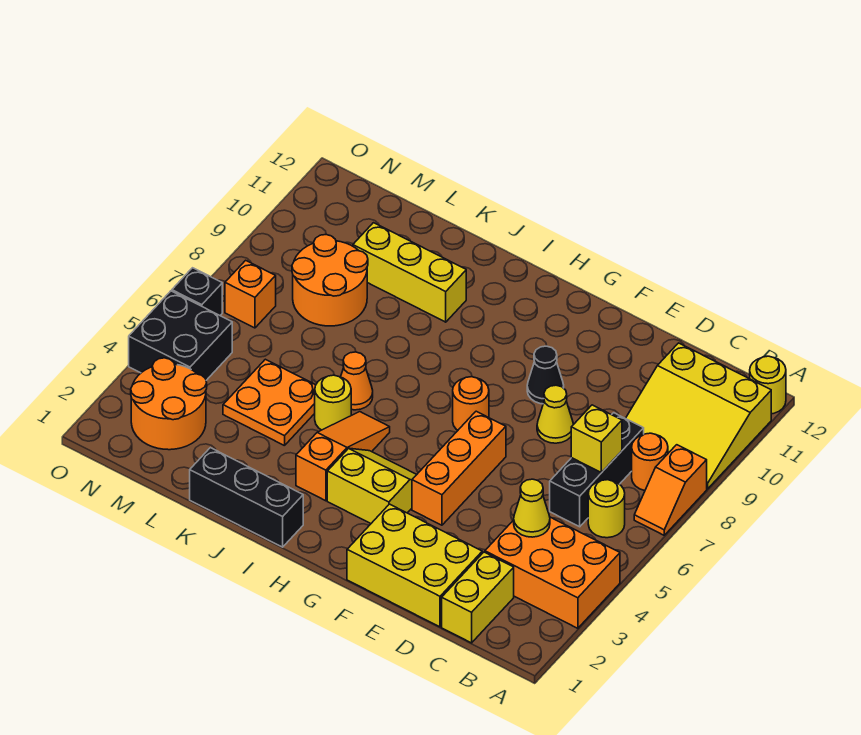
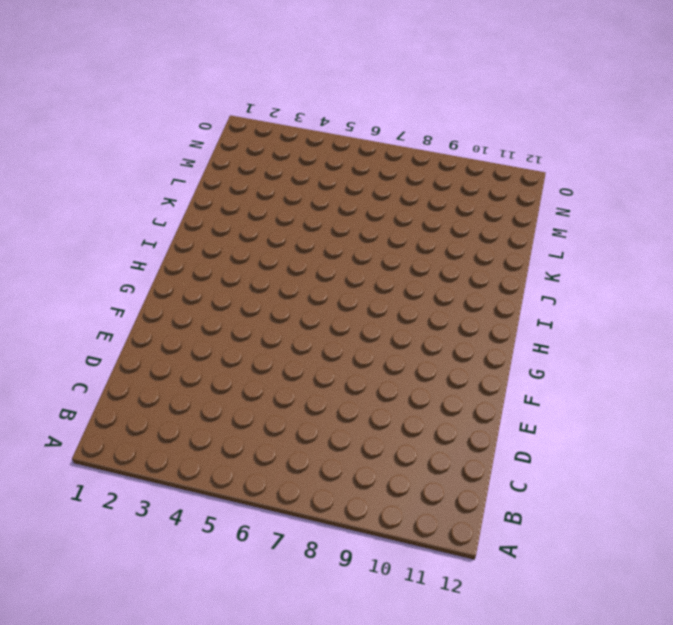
none -> orange 2x3 brick [485,517,620,628]
none -> orange 1x2 slope [634,445,707,535]
none -> yellow 3x3 slope [626,343,771,489]

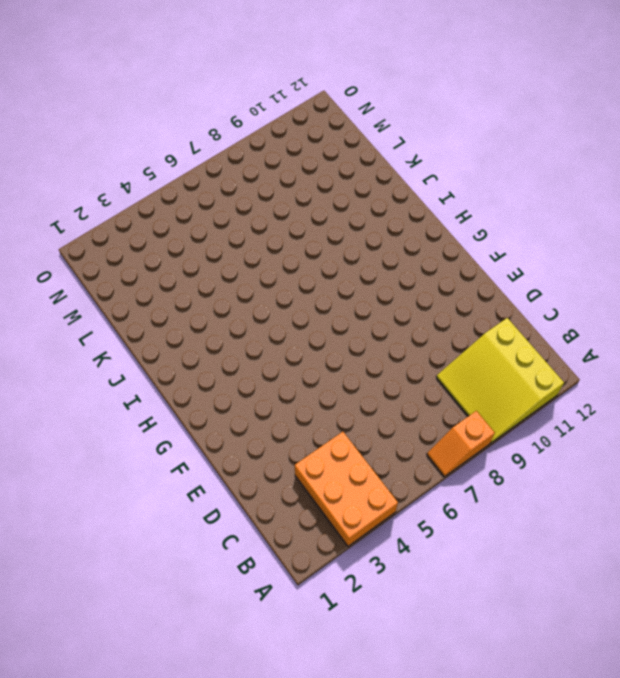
none -> yellow 1x1 round brick [750,356,786,414]
none -> yellow 1x1 round brick [588,480,625,538]
none -> orange 1x1 round brick [632,433,668,491]

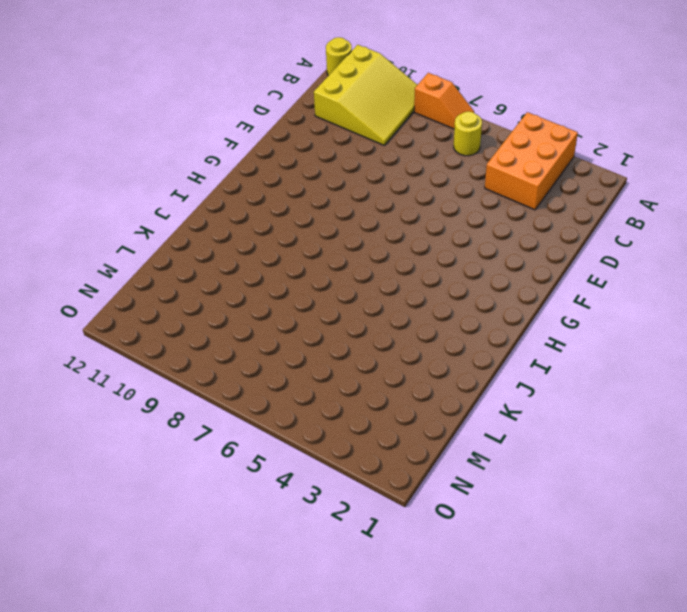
none -> orange 1x1 round brick [632,433,668,491]
none -> yellow 1x2 brick [442,552,514,643]
none -> black 1x3 brick [550,413,644,527]

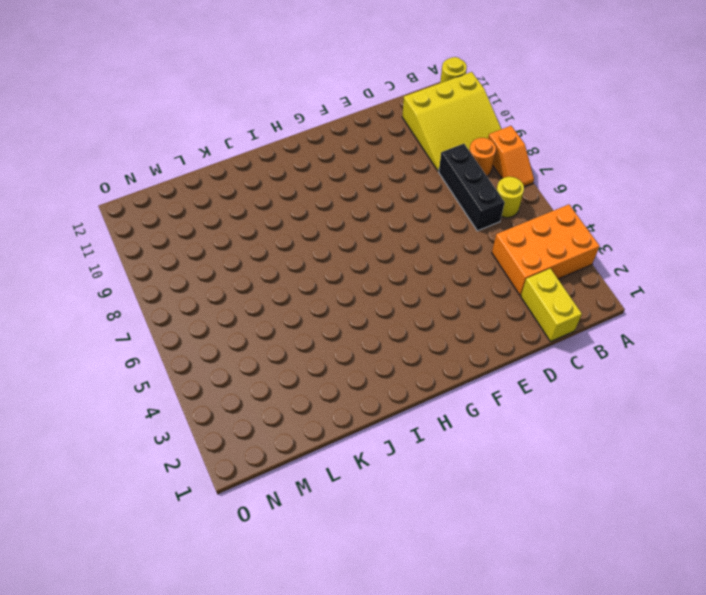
none -> yellow 2x3 brick [347,504,482,627]
none -> yellow 1x1 cone [537,385,573,443]
none -> orange 1x3 brick [412,411,506,525]

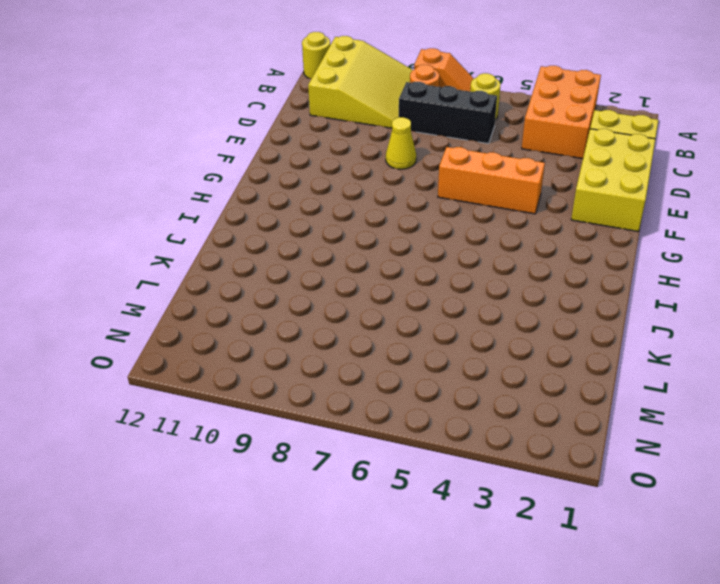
none -> black 1x1 cone [527,346,564,404]
none -> yellow 2x2 slope [327,448,417,523]
none -> orange 1x1 round brick [453,377,489,430]

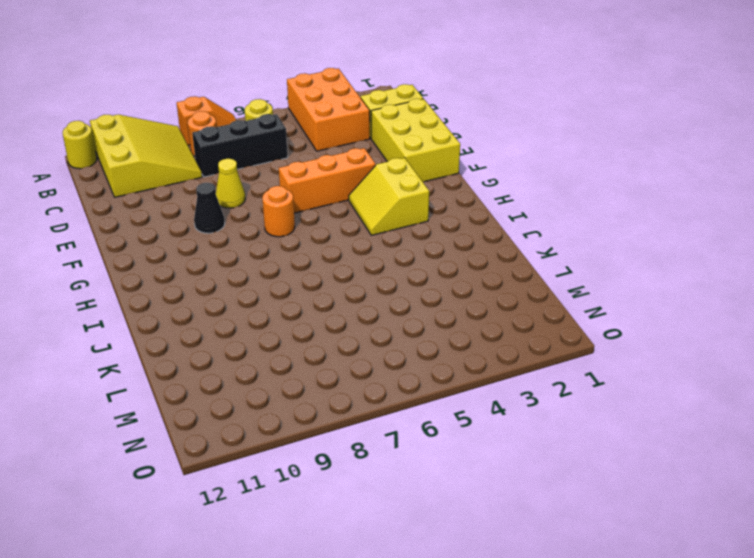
none -> black 1x3 brick [190,448,303,547]
none -> orange 1x3 slope [296,412,390,501]
none -> yellow 1x1 round brick [315,375,351,430]

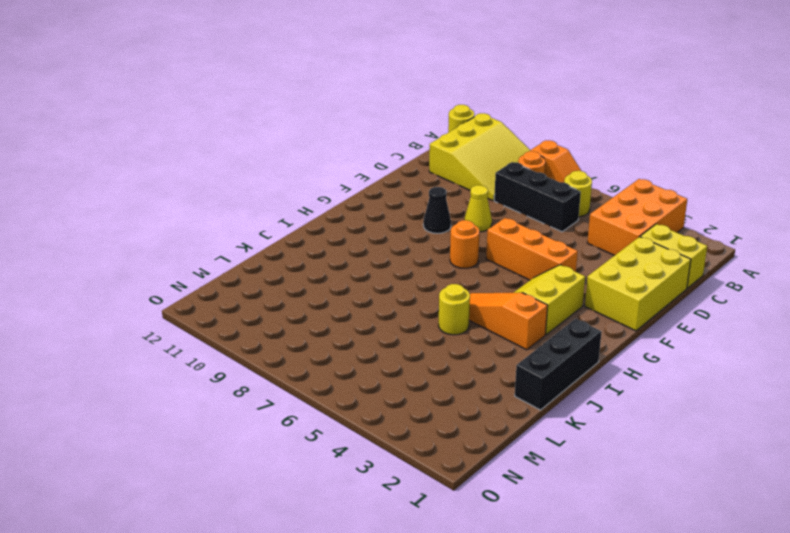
none -> orange 1x1 cone [341,352,373,410]
none -> yellow 1x3 brick [353,223,466,322]
none -> orange 2x2 plate [223,359,316,446]

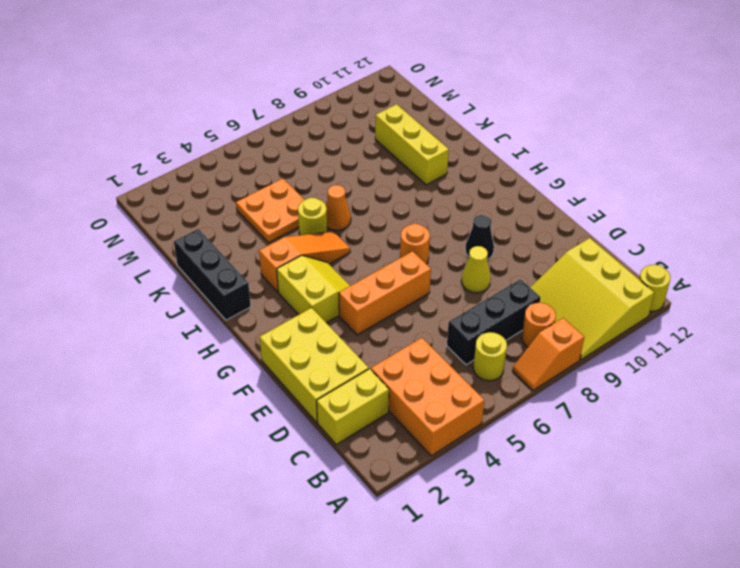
none -> orange 2x2 round brick [292,235,368,326]
none -> orange 2x2 round brick [131,358,207,450]
none -> black 2x2 brick [129,291,232,380]

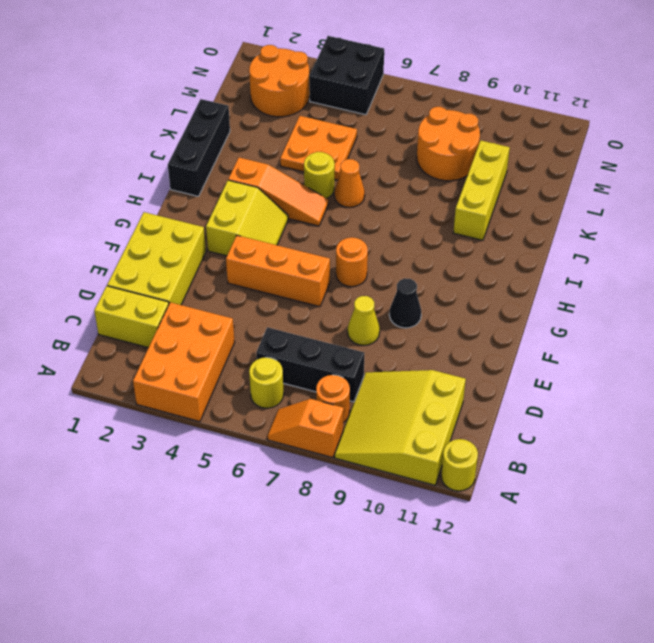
none -> orange 1x1 brick [225,260,276,328]
none -> black 1x1 brick [172,268,222,315]
none -> yellow 1x1 cone [514,479,550,537]

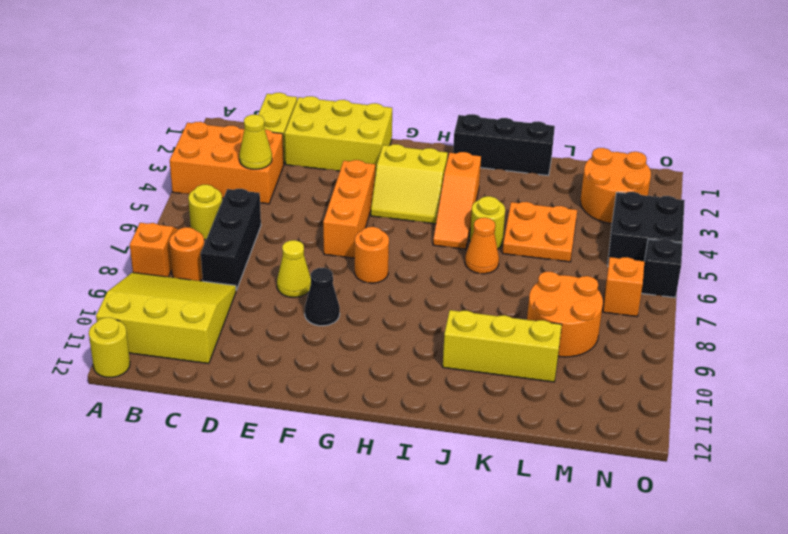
none -> yellow 1x1 brick [571,405,622,473]

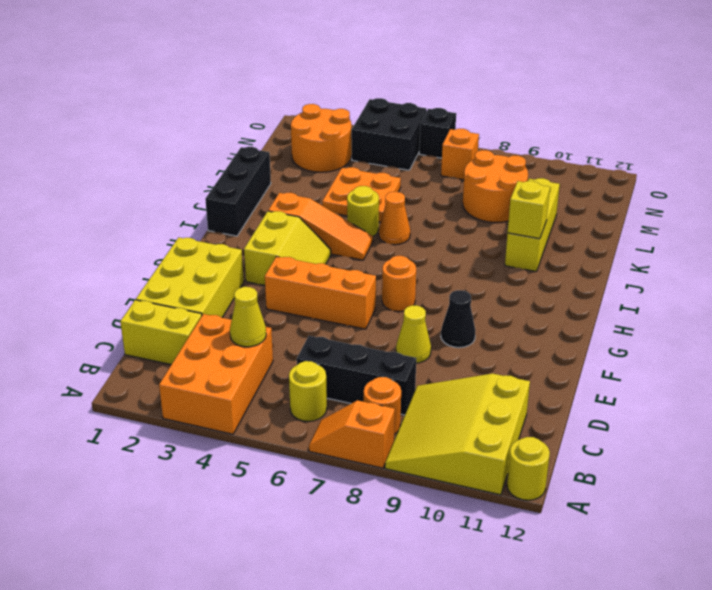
yellow 1x1 brick [508,181,550,239] -> yellow 1x1 brick moved to [571,405,622,473]

